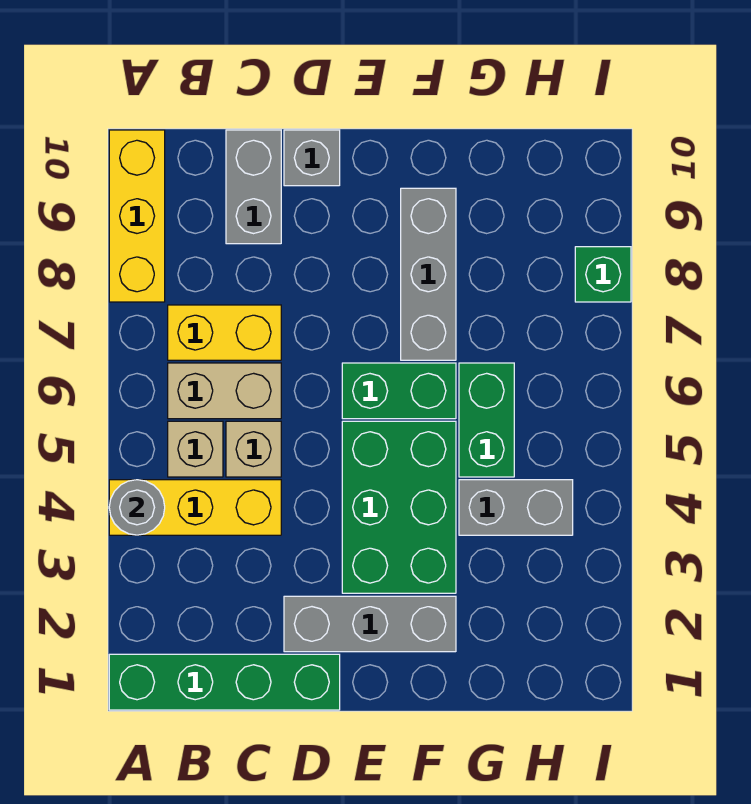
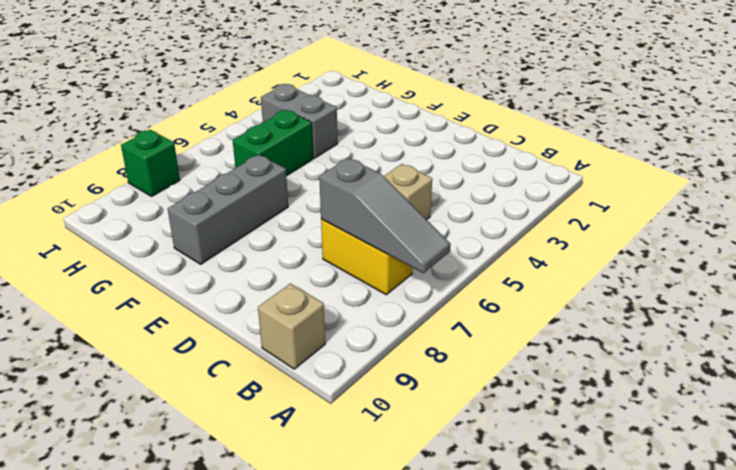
grey 1x3 slope [319,158,451,273] -> none
tan 1x1 brick [258,283,325,369] -> tan 1x1 brick moved to [168,421,223,477]
none -> green 1x4 brick [109,654,340,710]
none -> yellow 1x3 brick [109,480,281,535]
none -> yellow 1x3 brick [109,130,165,302]

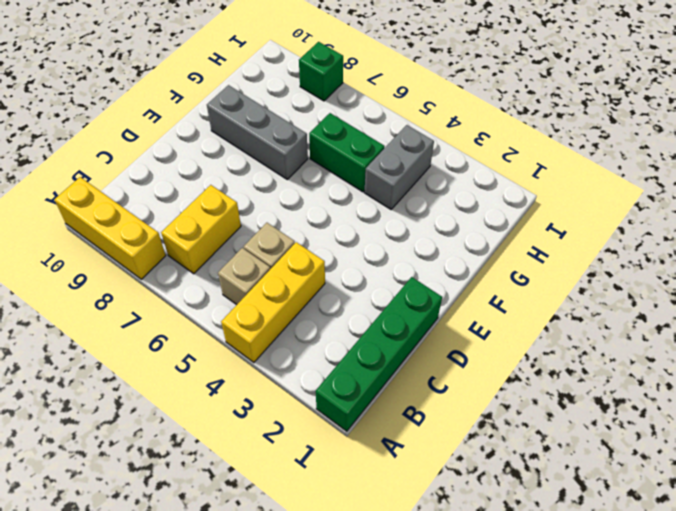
none -> tan 1x2 brick [168,363,281,419]
none -> grey 1x2 brick [226,130,281,244]
none -> grey 1x3 brick [284,596,456,652]

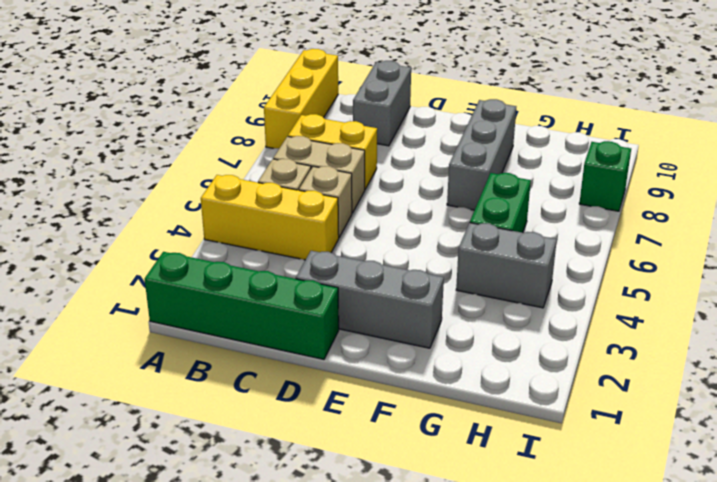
none -> grey 1x1 brick [284,130,340,186]
none -> green 2x3 brick [342,421,456,593]
none -> green 1x2 brick [342,363,456,419]

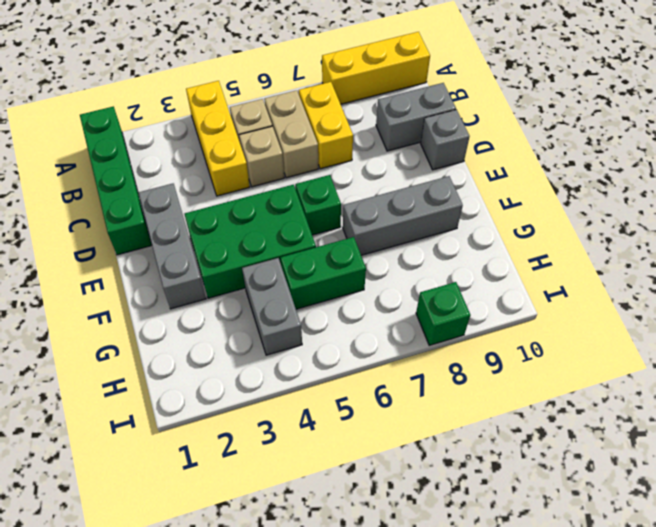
green 1x1 brick [296,175,341,235] -> green 1x2 brick [342,363,456,419]
none -> grey 1x1 round brick [109,480,165,535]

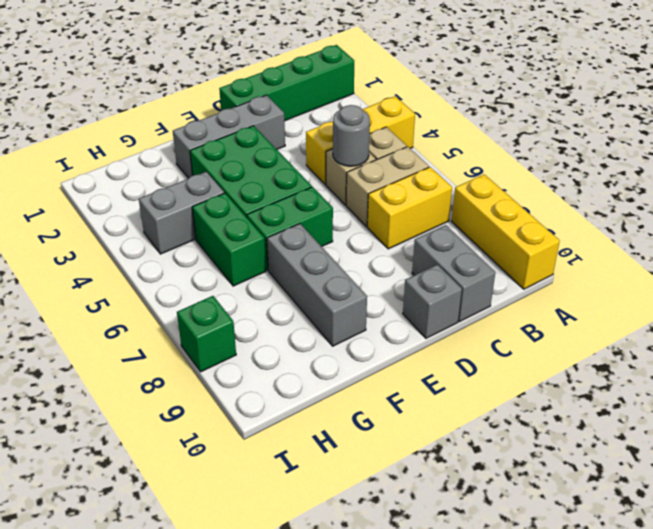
grey 1x1 round brick [333,105,370,166] -> grey 1x1 round brick moved to [109,480,165,535]

